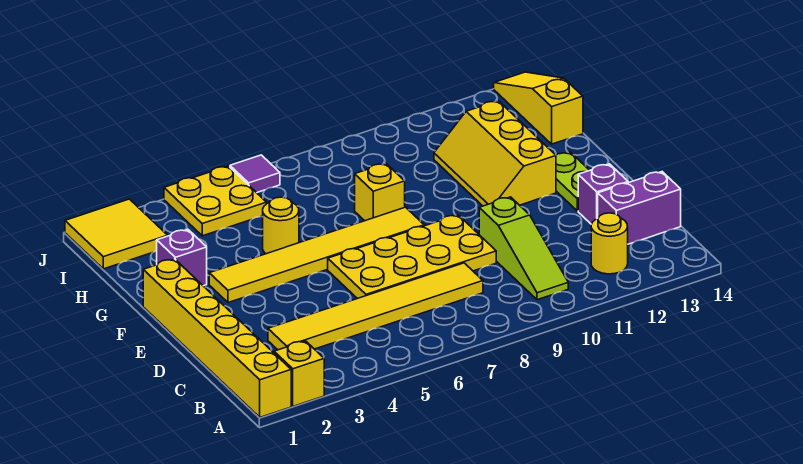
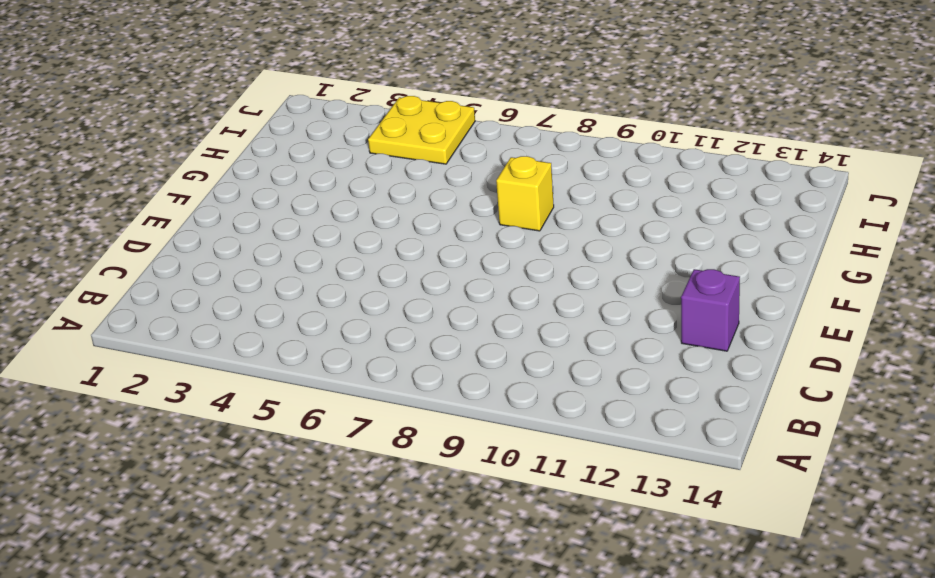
none -> yellow 1x6 brick [143,259,291,417]
none -> yellow 1x1 brick [274,341,324,406]
none -> lime 1x3 slope [479,197,568,300]

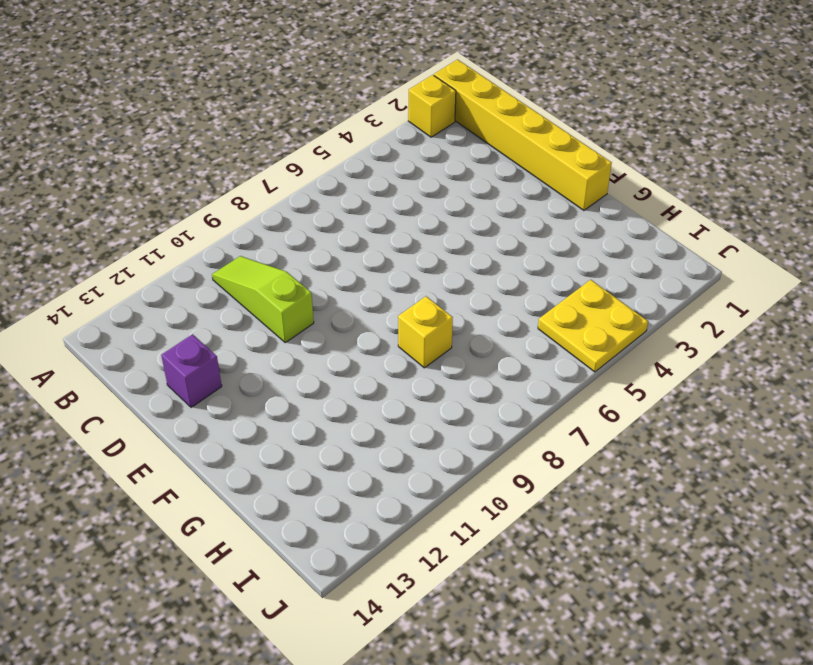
none -> yellow 1x1 round brick [591,213,628,274]
none -> yellow 1x6 tile [268,263,483,350]
none -> purple 1x2 brick [598,172,681,244]

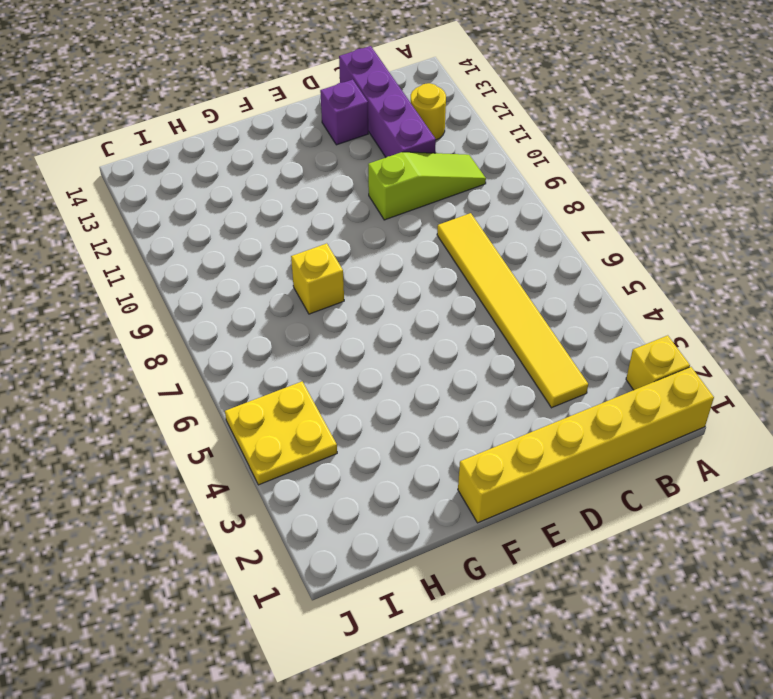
purple 1x4 brick [339,46,436,157] -> purple 1x2 brick [598,172,681,244]
none -> yellow 2x4 plate [328,215,496,299]
none -> lime 1x2 plate [556,152,590,211]
none -> yellow 1x6 tile [209,207,424,303]

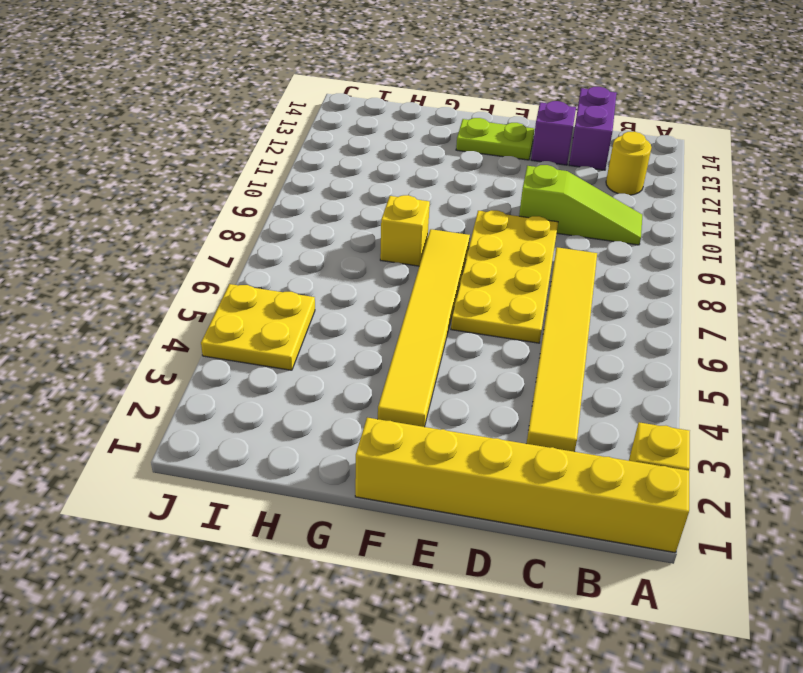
none -> yellow 2x3 slope [434,101,556,206]
none -> purple 1x1 brick [157,230,207,286]
none -> yellow 1x1 round brick [263,197,299,254]

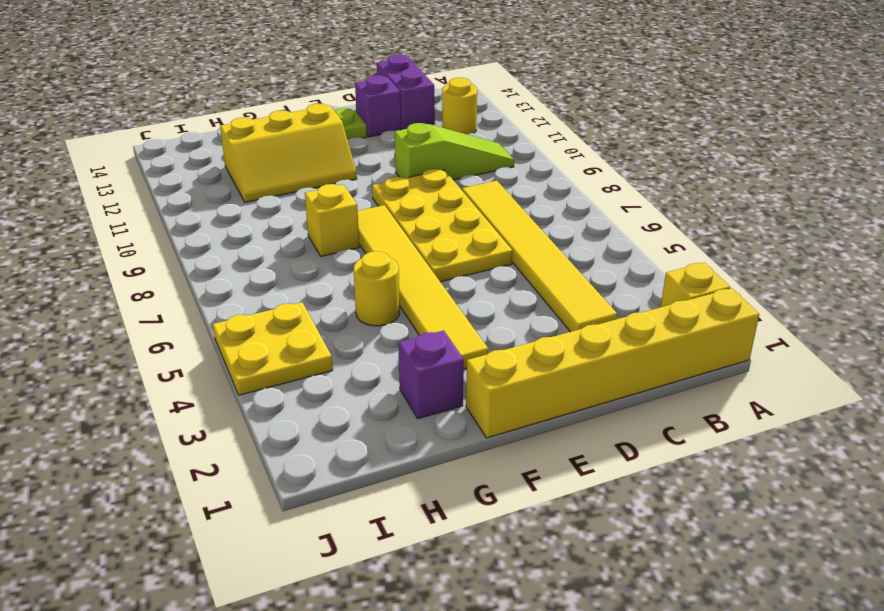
none -> yellow 1x3 slope [494,72,583,144]
none -> yellow 2x2 tile [65,199,168,269]
none -> purple 1x1 tile [230,155,280,193]

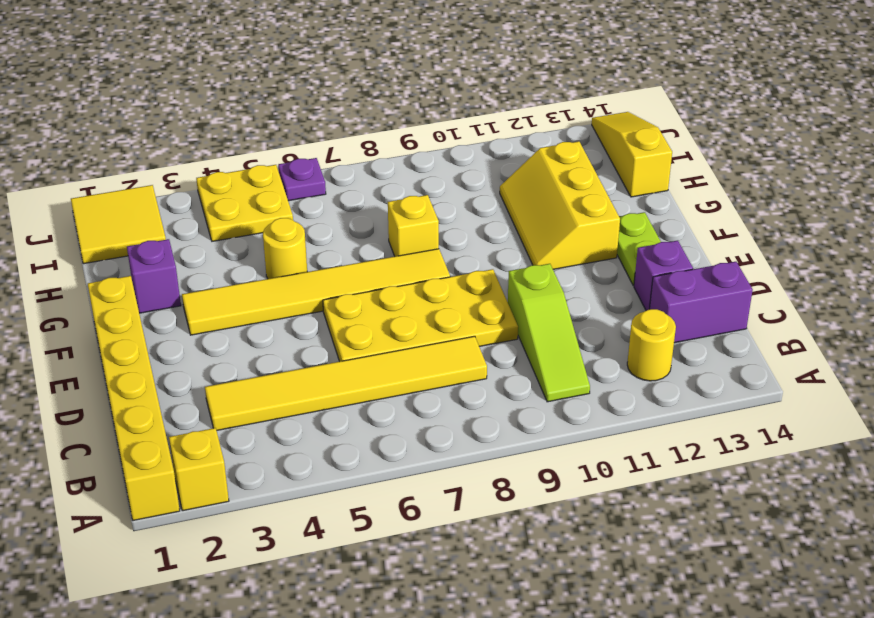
purple 1x1 plate [278,158,326,201] -> purple 1x1 tile [230,155,280,193]

